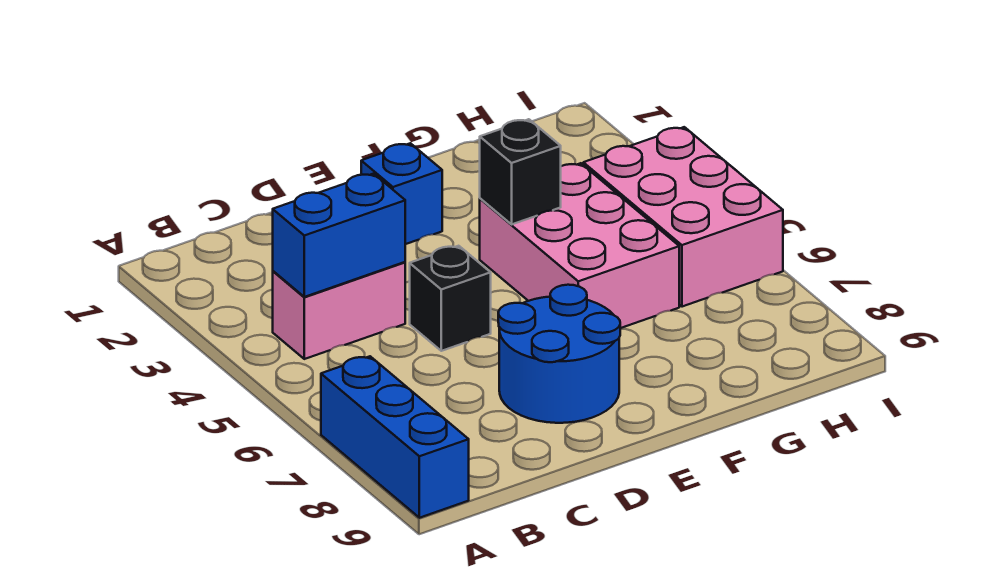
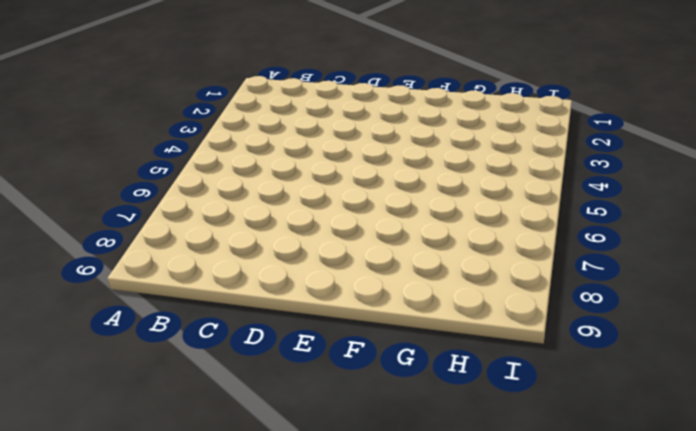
none -> blue 1x3 brick [321,356,469,518]
none -> pink 1x2 brick [273,262,405,359]

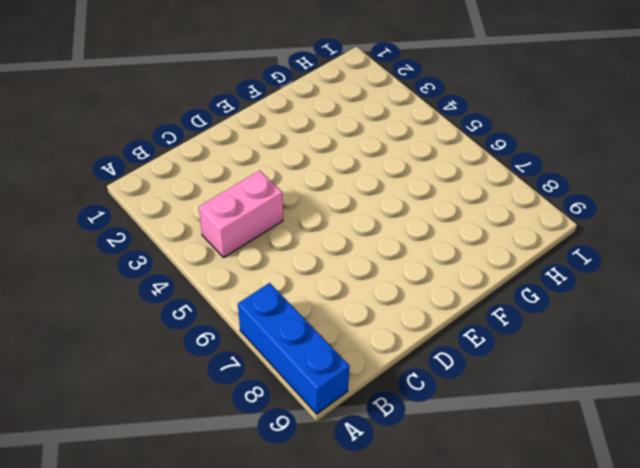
none -> black 1x1 brick [410,246,491,351]
none -> blue 2x2 round brick [498,285,620,423]

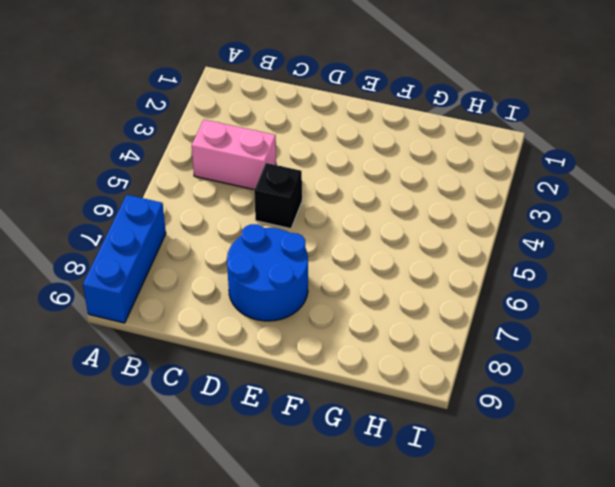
none -> blue 1x1 brick [361,143,442,244]
none -> pink 2x3 brick [480,163,679,328]

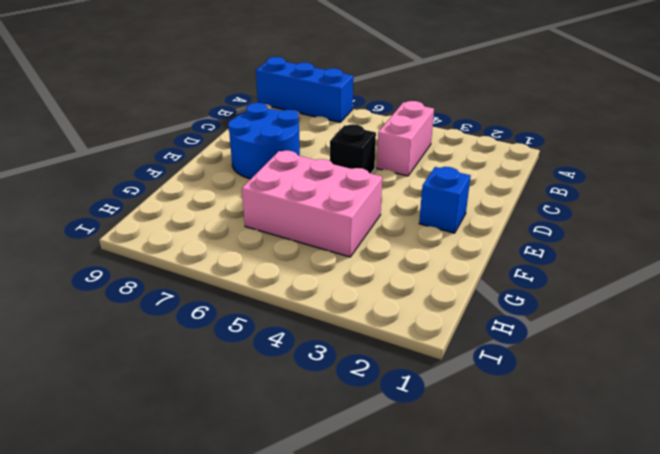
none -> pink 2x3 brick [583,127,783,307]
none -> blue 1x2 brick [273,174,405,297]

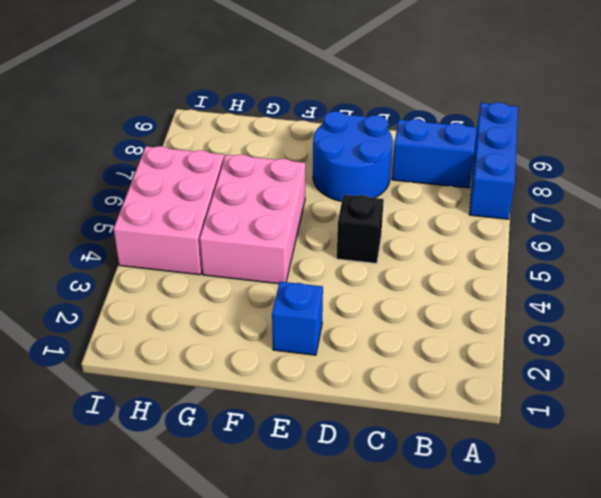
blue 1x2 brick [392,119,477,188] -> blue 1x2 brick moved to [273,174,405,297]
none -> pink 1x2 brick [273,262,405,359]
none -> black 1x1 brick [480,119,561,224]

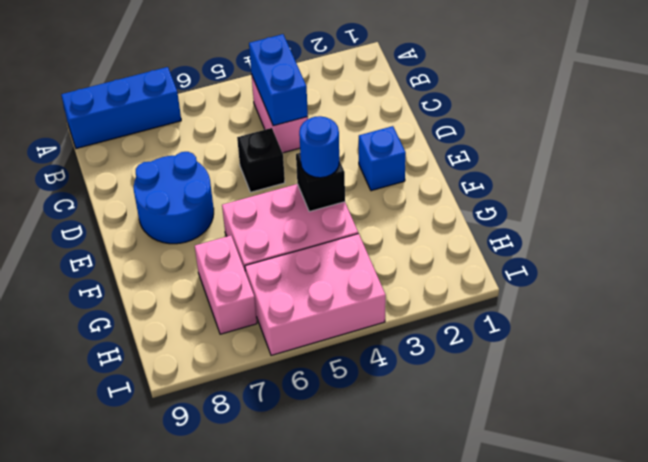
blue 1x1 round brick [299,116,339,178] -> none
pink 1x2 brick [195,236,257,334] -> none

